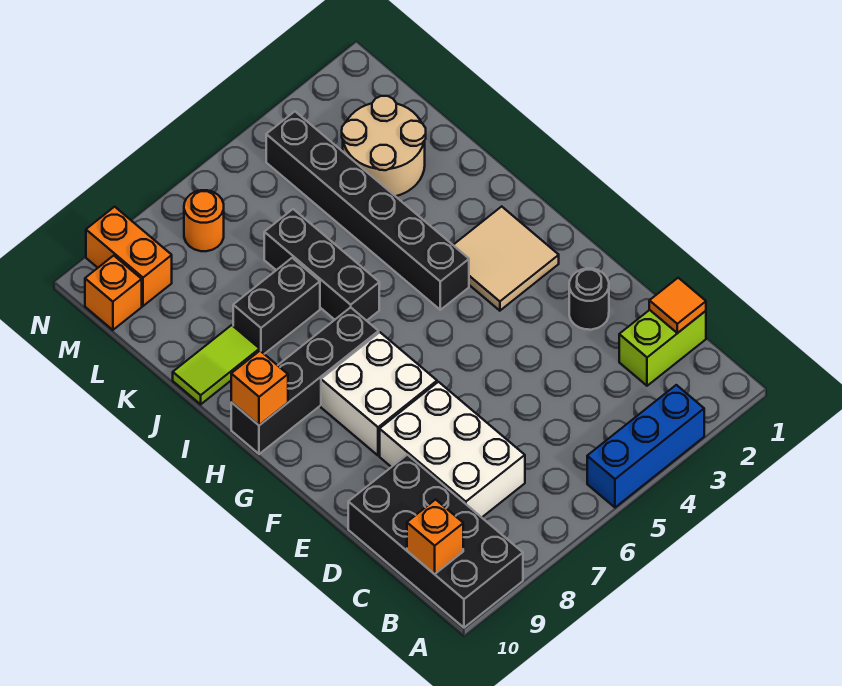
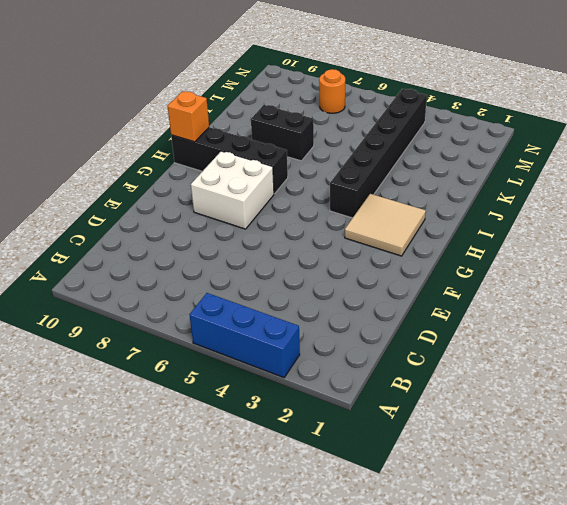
none -> black 2x4 brick [348,455,523,628]
none -> lime 1x2 brick [619,310,706,386]
none -> white 2x3 brick [380,382,525,517]

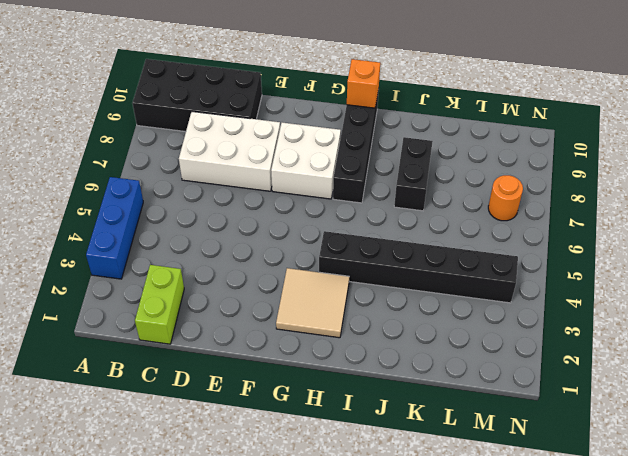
none -> black 1x1 round brick [569,268,609,330]
none -> black 1x3 brick [264,209,379,321]
none -> lime 1x2 tile [173,325,260,404]

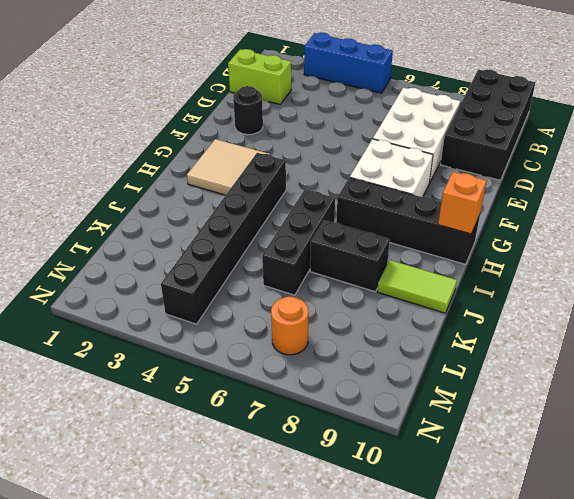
none -> tan 2x2 round brick [342,96,426,196]
none -> orange 1x2 brick [86,207,172,306]
none -> orange 1x1 brick [85,256,142,330]

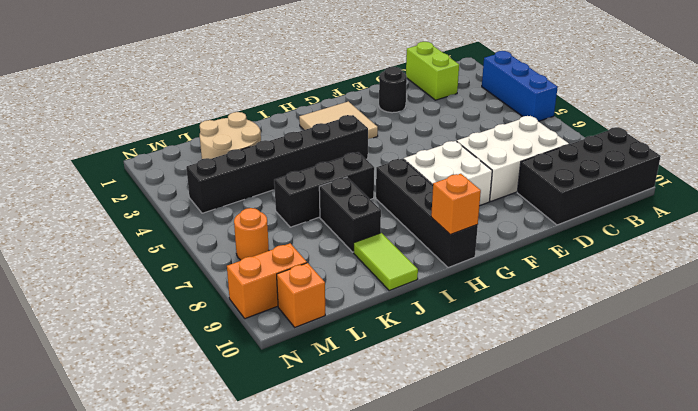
none -> orange 1x1 brick [407,499,463,574]
none -> orange 1x1 tile [649,278,706,333]

